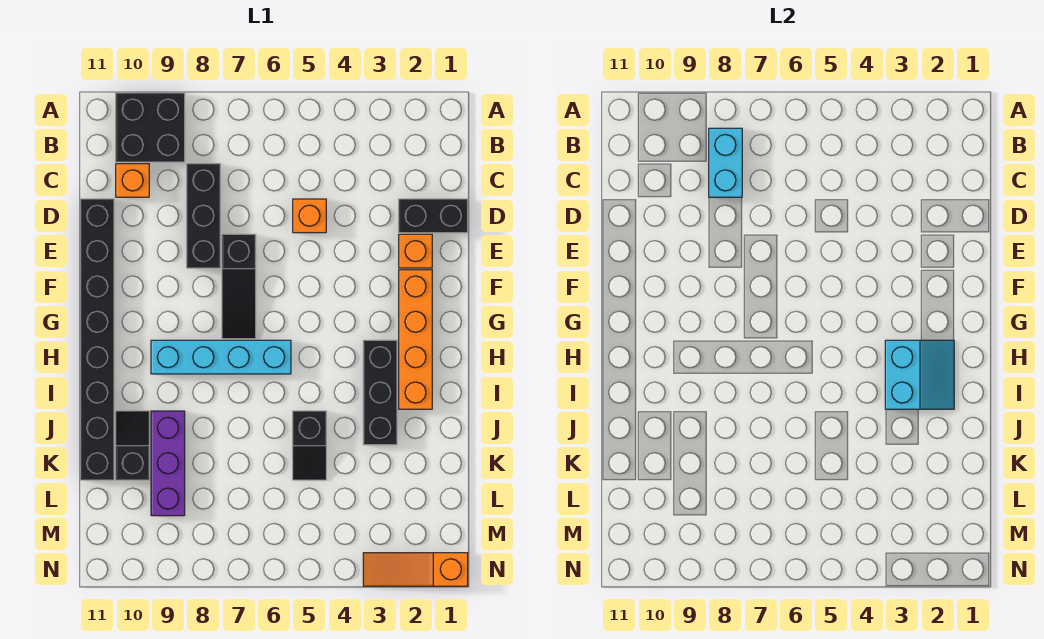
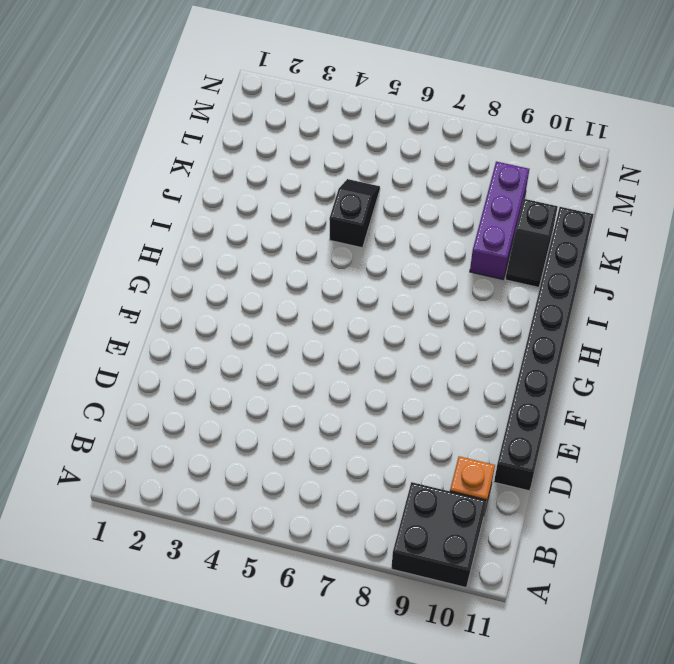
none -> black 1x3 brick [187,164,220,268]
none -> black 1x2 brick [399,199,468,233]
none -> orange 1x1 brick [293,199,326,233]

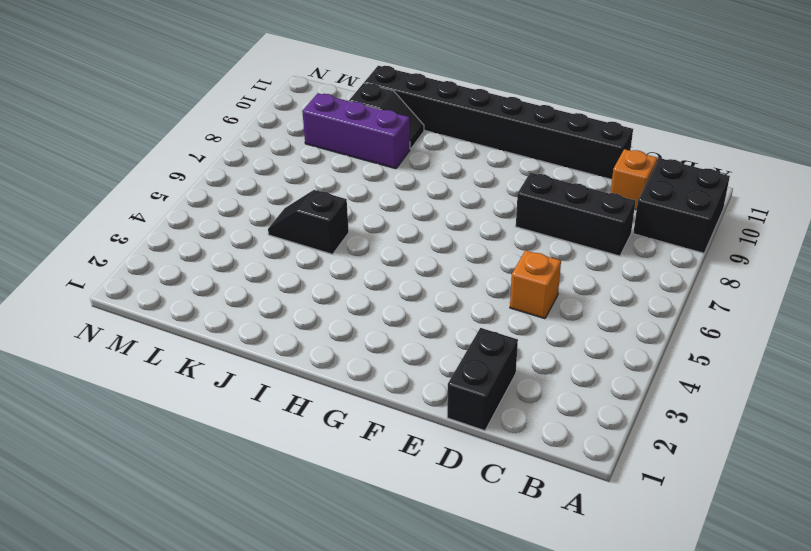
none -> orange 1x1 brick [399,234,432,268]
none -> black 1x3 slope [222,234,256,339]
none -> orange 1x4 brick [399,270,432,409]

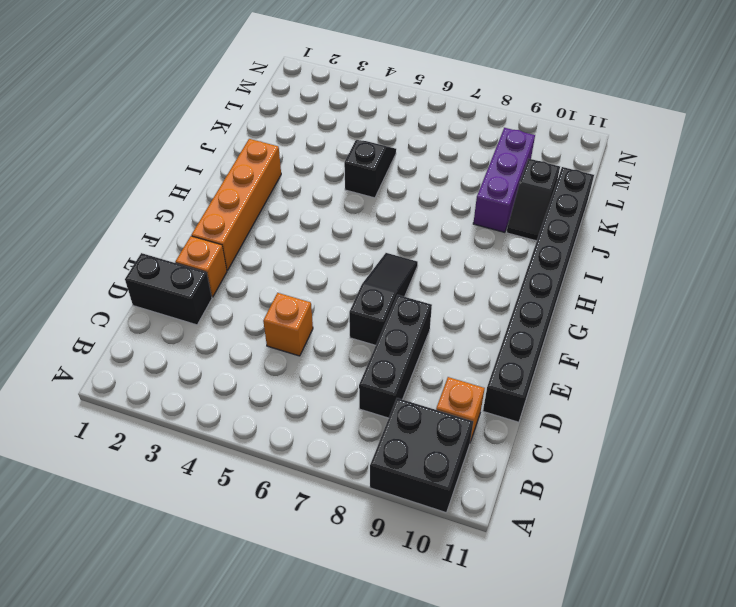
none -> black 1x3 brick [363,340,397,445]
none -> cyan 1x4 brick [151,340,291,374]
none -> orange 1x3 slope [363,553,468,586]

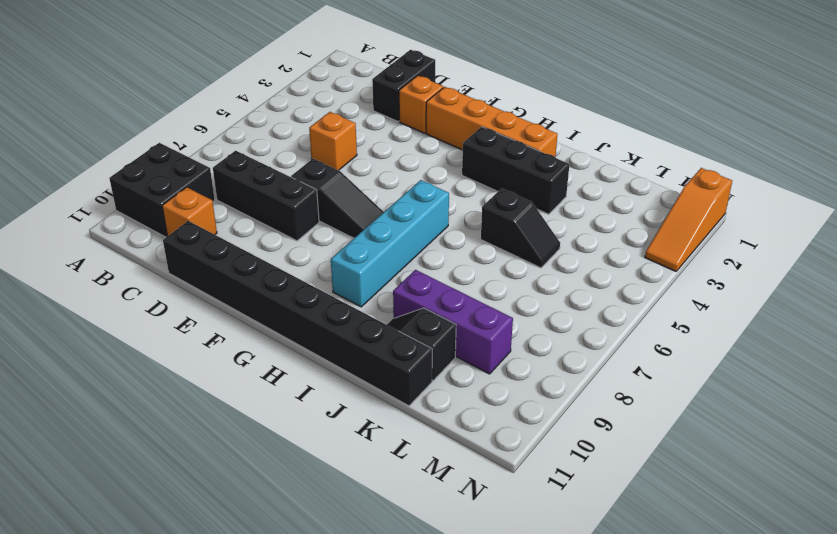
none -> cyan 1x2 brick [709,128,742,197]
none -> cyan 2x2 slope [885,340,954,409]

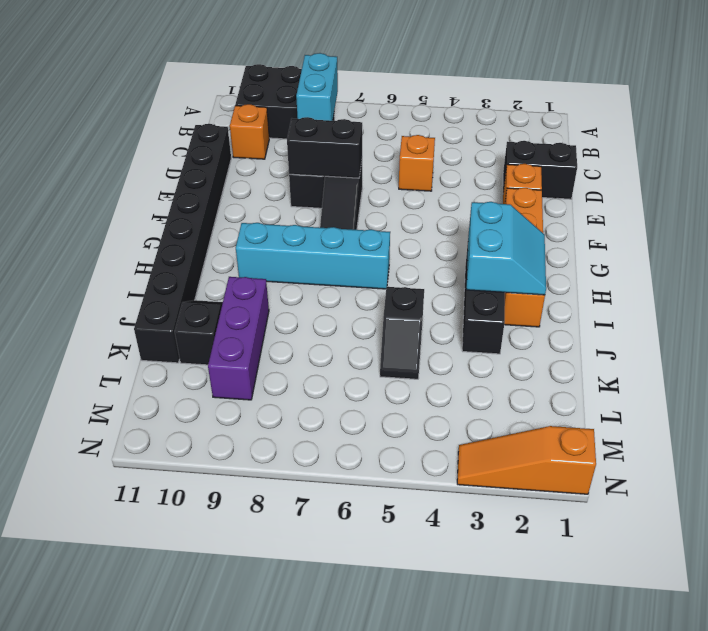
black 1x2 brick [287,117,362,178] -> none

